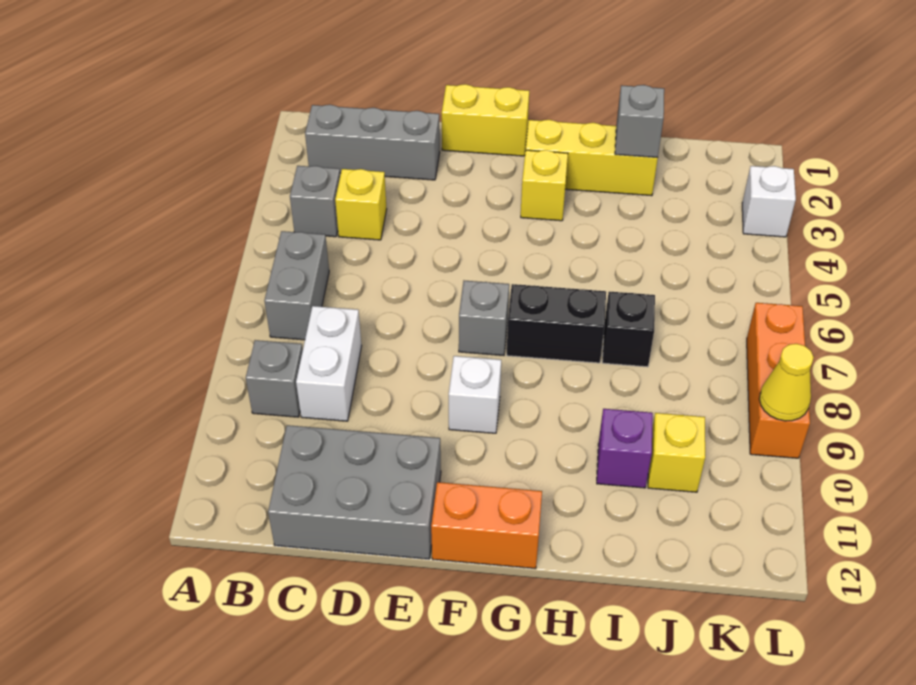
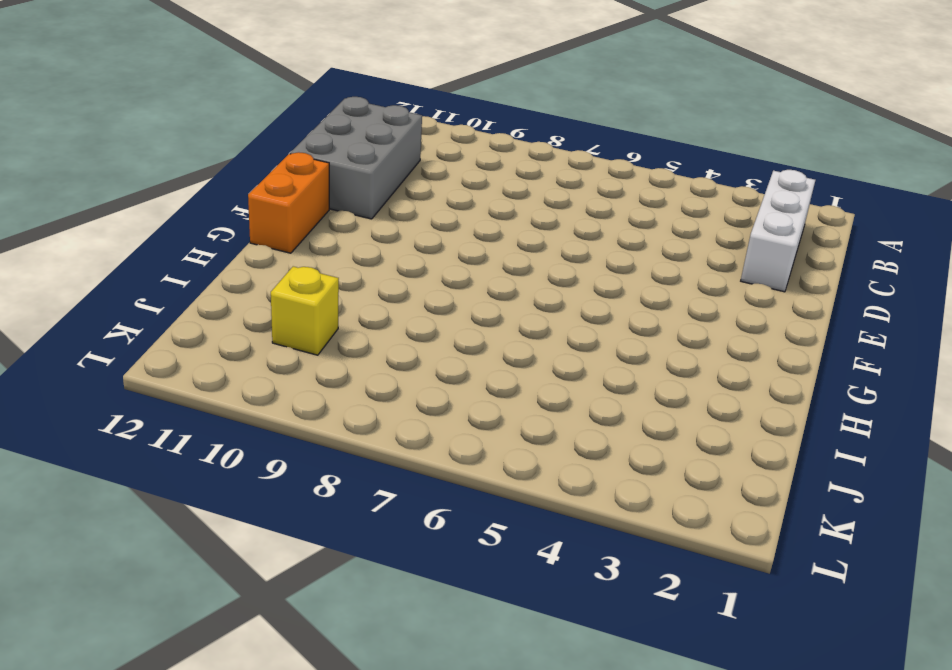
white 1x3 brick [741,170,815,292] -> grey 1x3 brick [305,105,440,180]
none -> grey 1x1 brick [290,166,340,237]
none -> grey 1x2 brick [264,231,329,340]
none -> grey 1x1 brick [246,340,303,417]

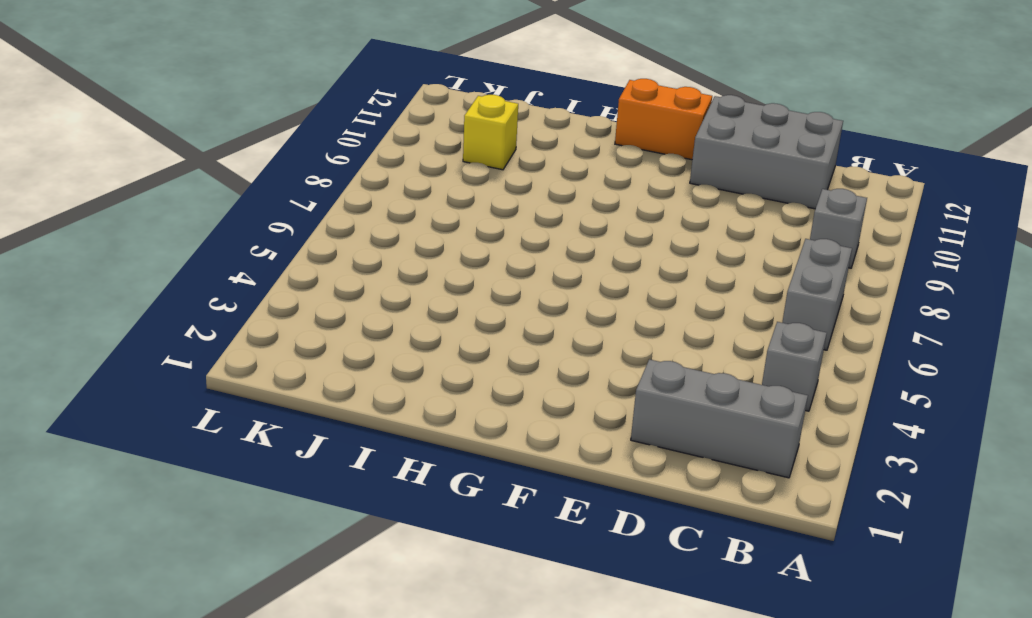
none -> yellow 1x1 brick [335,169,387,240]
none -> white 1x2 brick [296,306,362,421]
none -> yellow 1x2 brick [442,84,529,156]

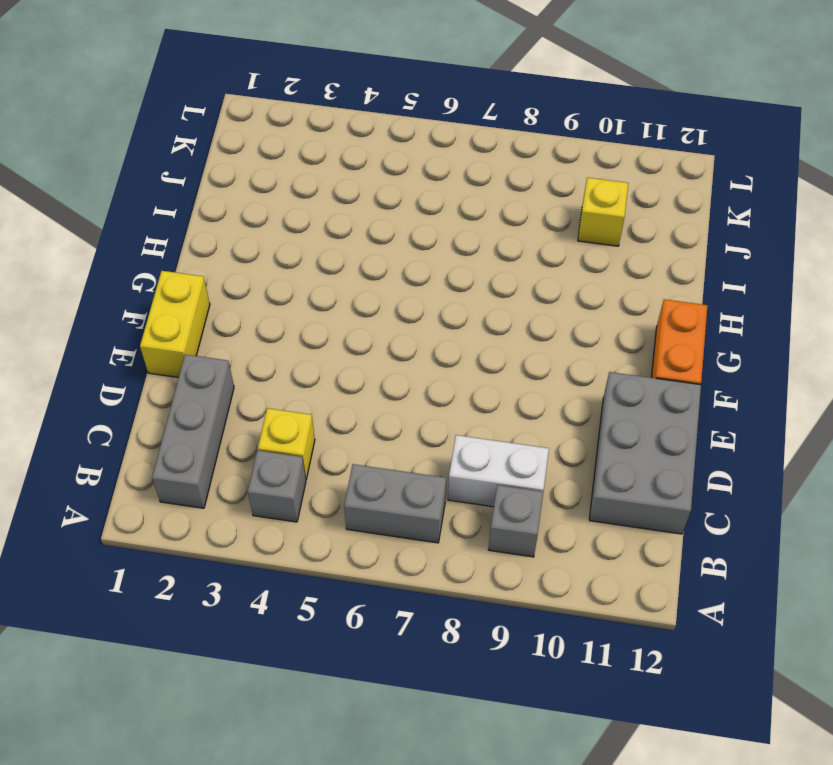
none -> grey 1x1 brick [459,281,509,355]
none -> white 1x1 brick [449,356,501,433]
none -> yellow 1x3 brick [525,120,658,196]

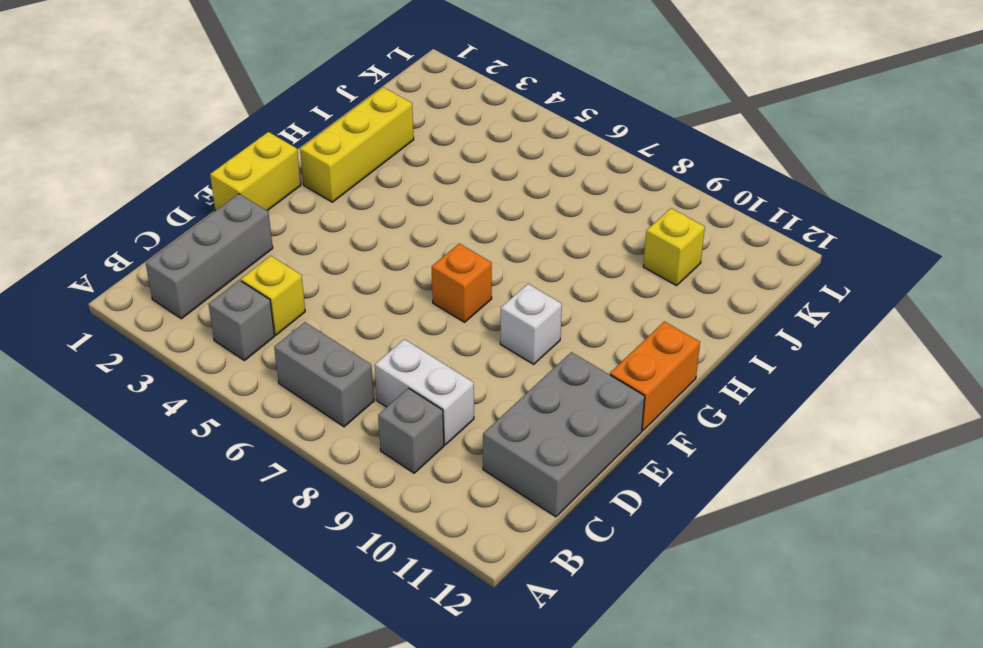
orange 1x1 brick [432,244,492,322] -> grey 1x1 brick [459,281,509,355]
none -> yellow 1x1 brick [521,150,568,221]
none -> black 1x2 brick [507,284,606,363]
none -> black 1x1 brick [602,292,655,367]

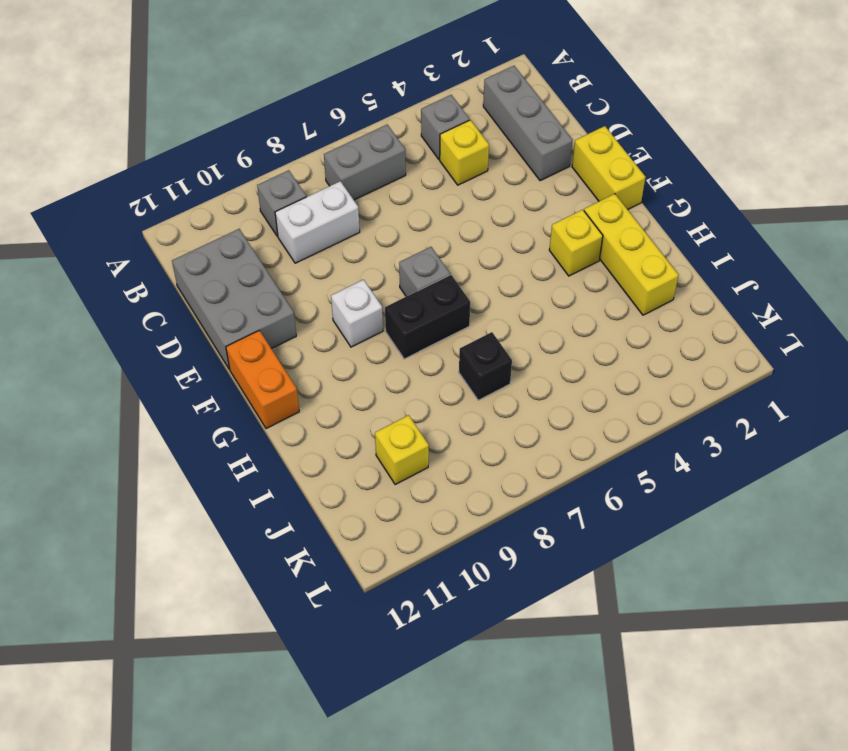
black 1x2 brick [385,275,470,359] -> black 1x2 brick turned to [507,284,606,363]
none -> purple 1x1 brick [597,409,653,488]
none -> white 1x1 brick [742,166,796,237]
none -> orange 1x3 brick [747,303,810,458]

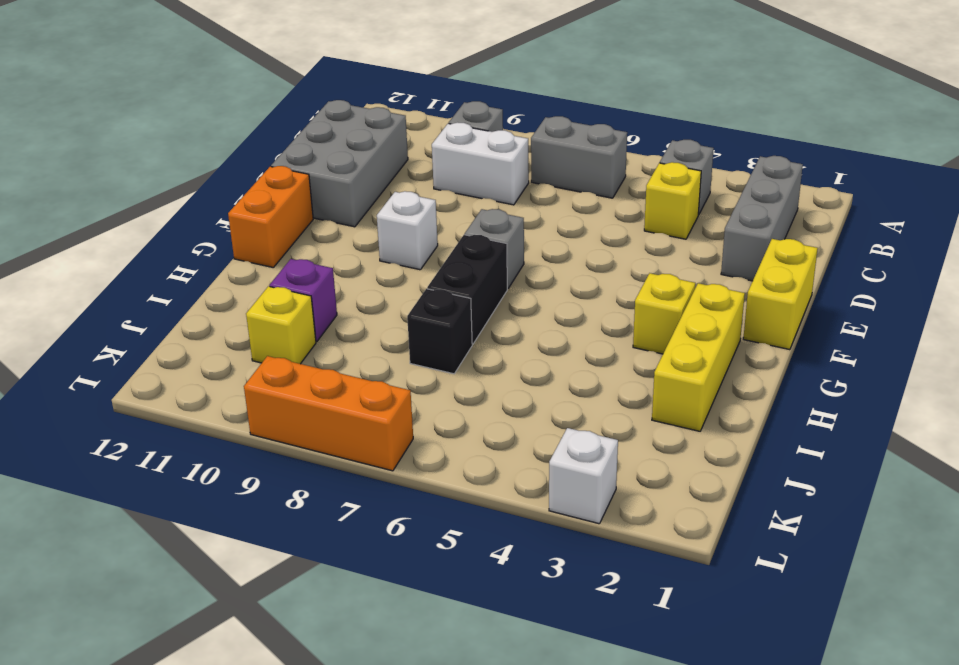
none -> grey 1x1 brick [615,85,664,157]
none -> yellow 1x1 cone [759,344,814,421]

